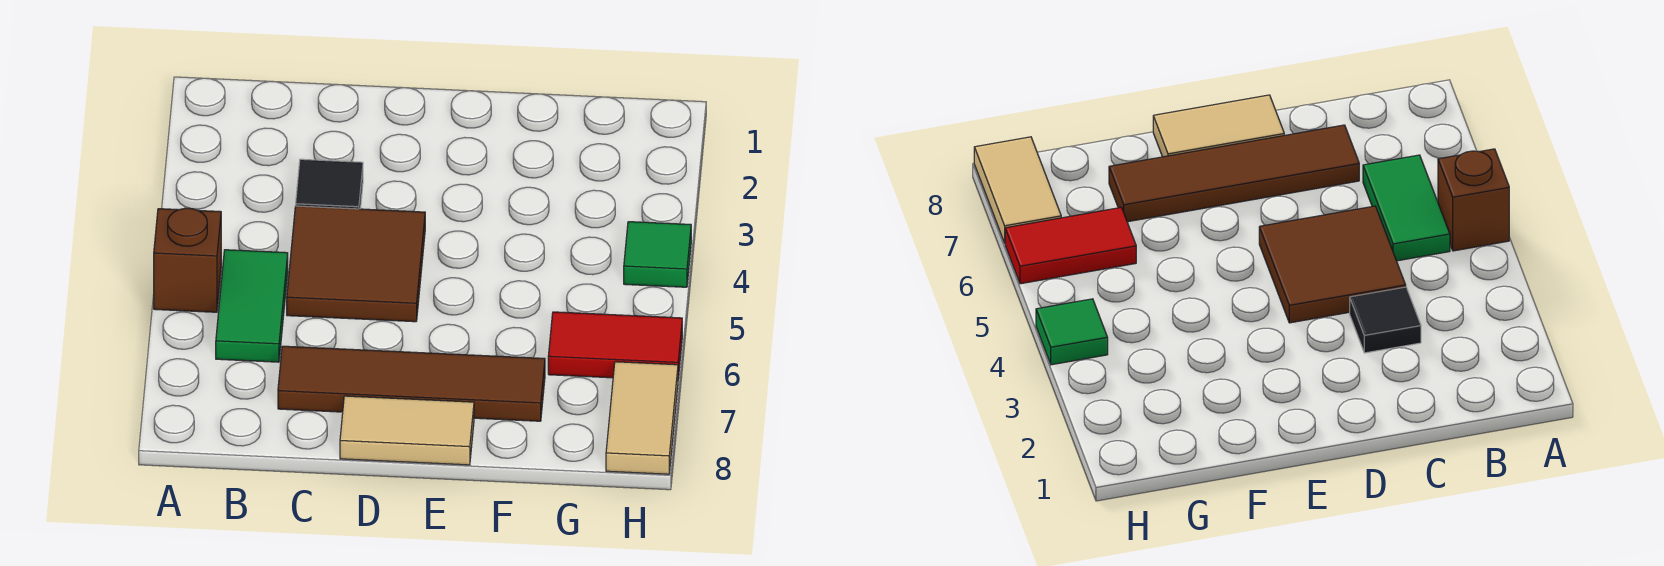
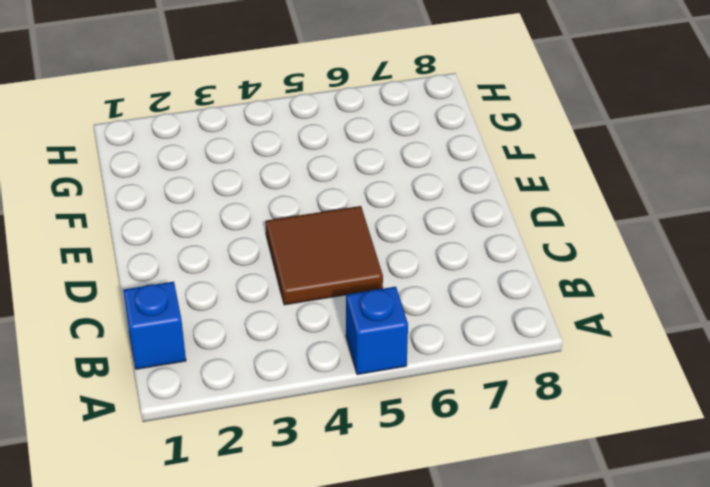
blue 1x1 brick [346,287,408,375] -> brown 1x1 brick [154,208,221,312]
blue 1x1 brick [123,282,186,369] -> none
none -> green 1x2 tile [216,250,288,362]
none -> black 1x1 tile [296,159,363,209]

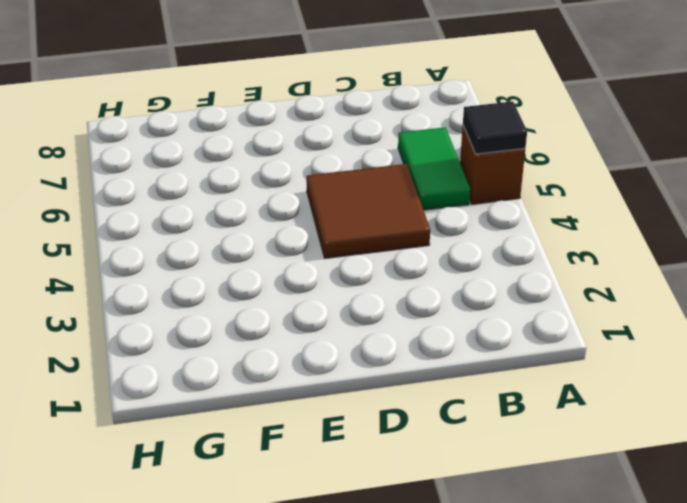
black 1x1 tile [463,101,527,154] -> black 1x1 tile moved to [296,159,363,209]
none -> brown 1x4 tile [278,346,545,421]
none -> tan 1x2 tile [340,396,474,465]

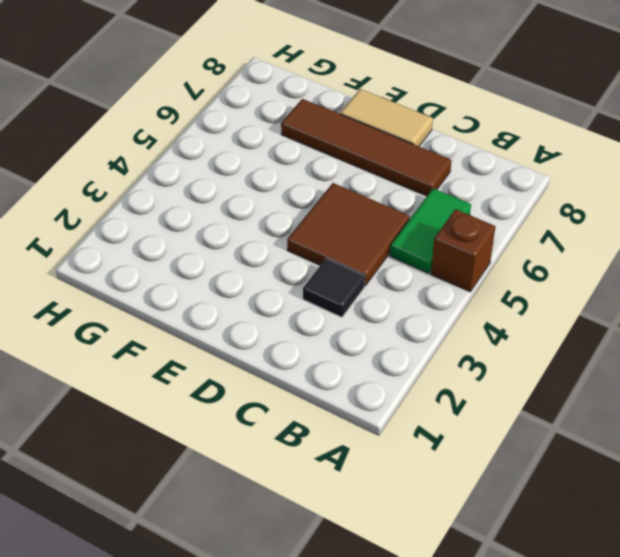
none -> red 1x2 tile [548,312,682,378]
none -> green 1x1 tile [624,222,691,287]

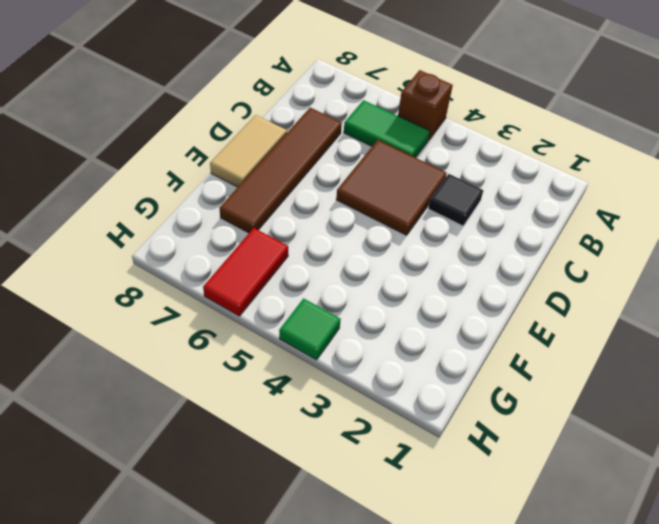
none -> tan 1x2 tile [606,362,678,474]

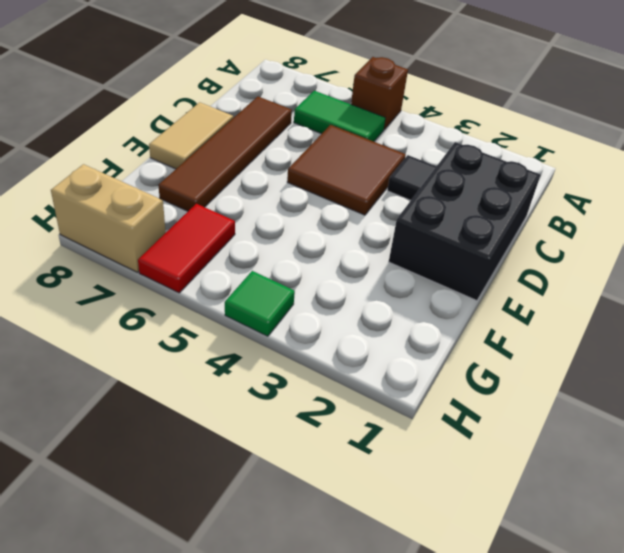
black 2x3 brick [389,142,540,301] -> none
tan 1x2 brick [51,164,166,272] -> tan 1x2 tile [606,362,678,474]

